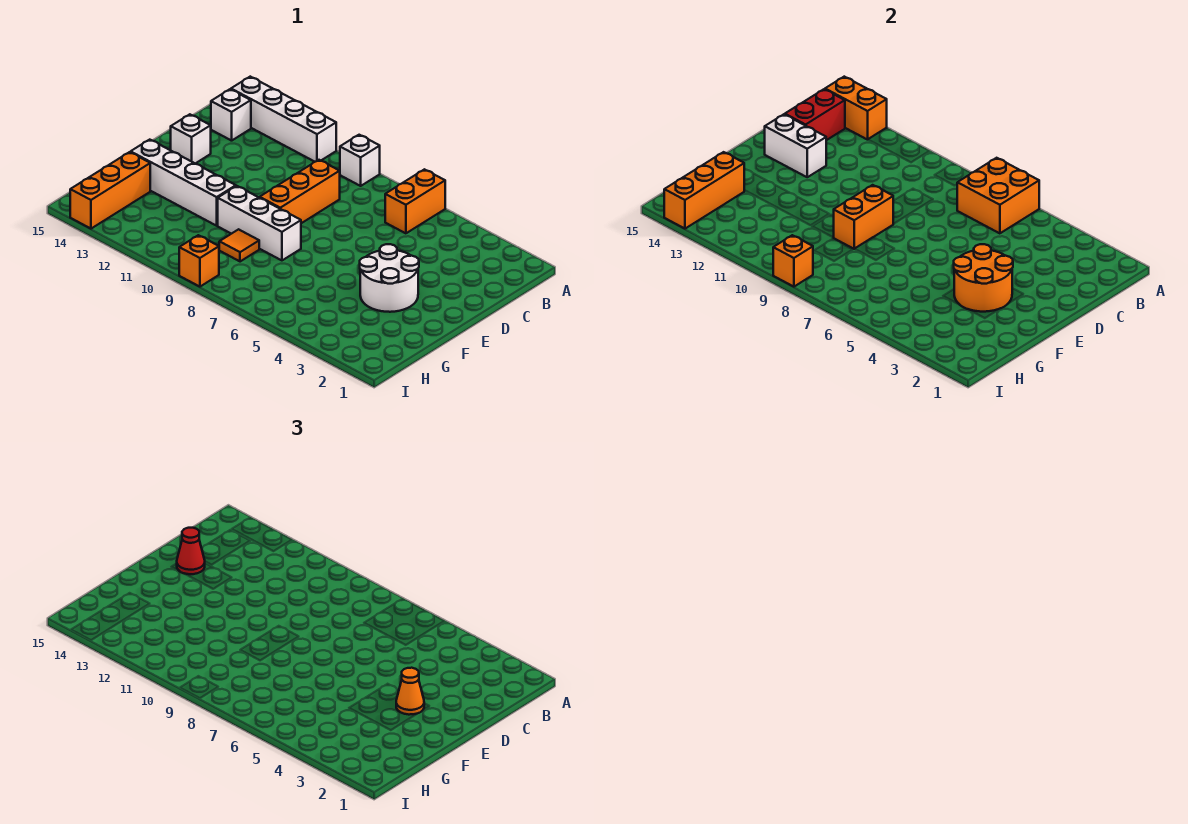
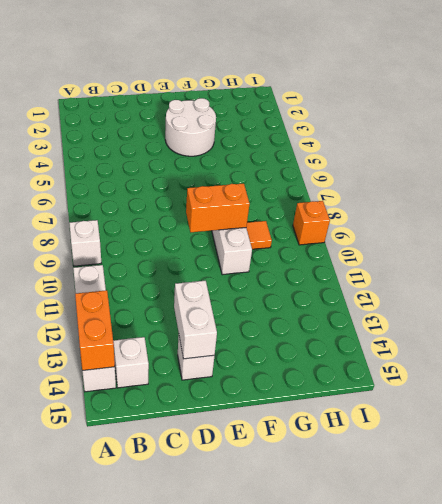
none -> orange 1x2 brick [385,169,445,233]
none -> orange 1x3 brick [260,160,340,223]
none -> white 1x4 brick [131,140,236,226]

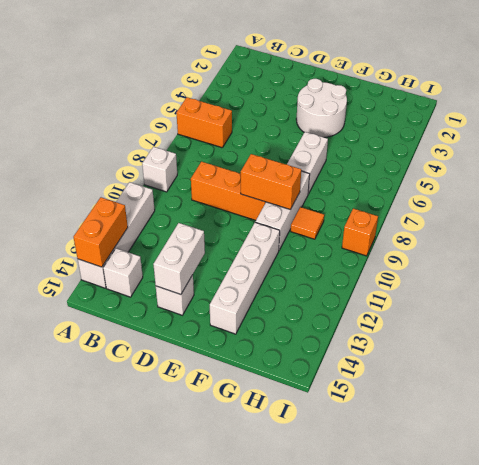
white 1x2 brick [287,132,328,194] -> none
none -> orange 1x3 brick [70,152,150,229]
none -> orange 2x2 brick [957,158,1039,233]
none -> red 1x2 brick [785,89,845,140]

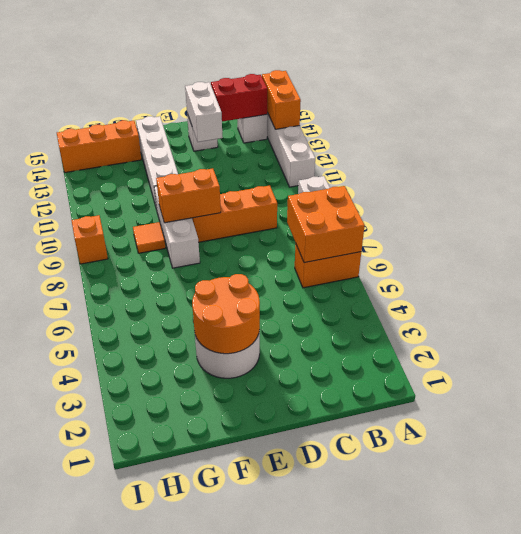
none -> orange 1x3 brick [664,152,744,229]
none -> orange 1x1 brick [773,235,813,287]
none -> red 1x1 cone [177,528,205,574]

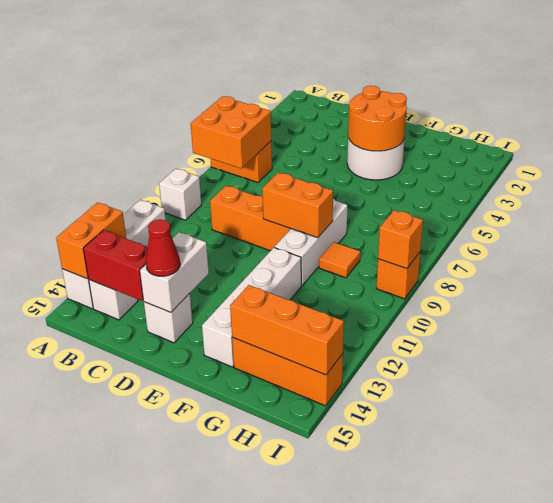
none -> orange 1x1 cone [396,668,424,715]

